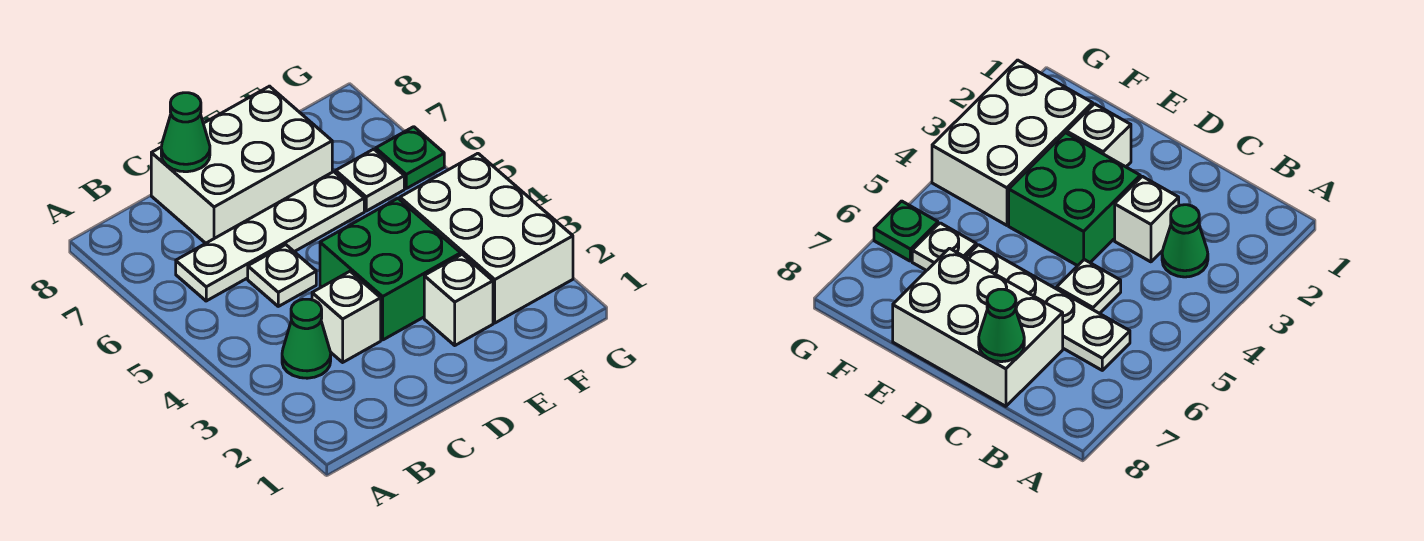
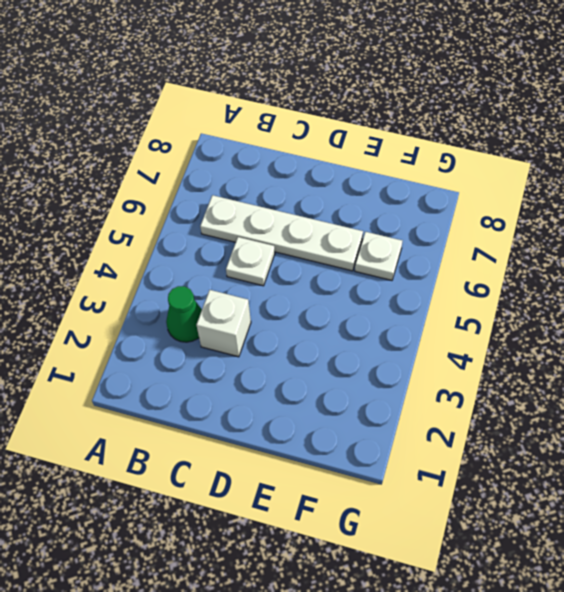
none -> white 2x3 brick [151,86,332,243]
none -> green 2x2 brick [320,198,461,340]

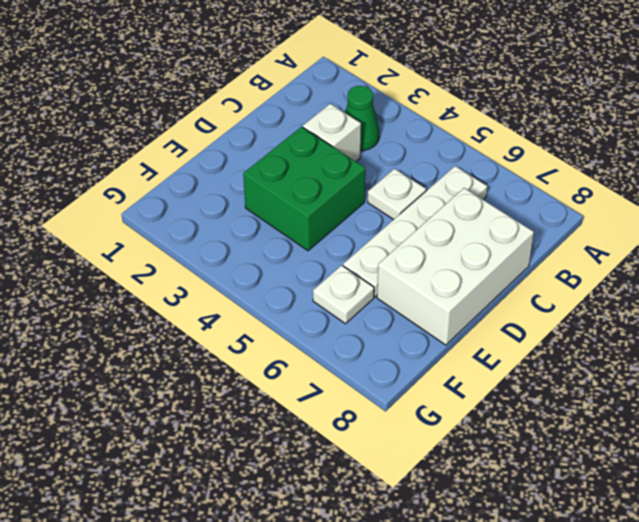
none -> white 1x1 brick [424,254,493,345]
none -> white 2x3 brick [400,153,573,323]

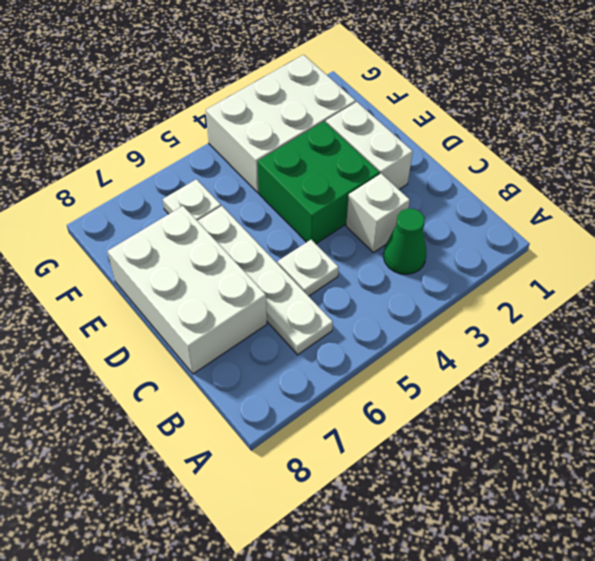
white 1x2 brick [326,102,413,189] -> white 1x1 brick [424,254,493,345]
none -> green 1x1 plate [376,127,444,188]
none -> green 1x1 cone [161,93,210,172]

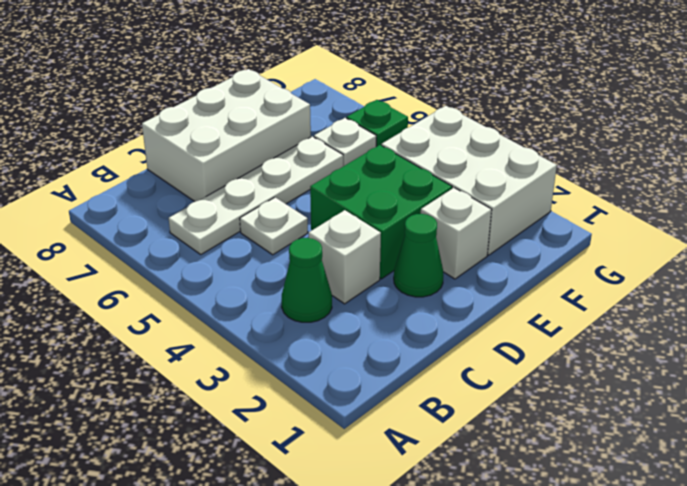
green 1x1 cone [394,214,443,297] -> green 1x1 cone moved to [161,93,210,172]

